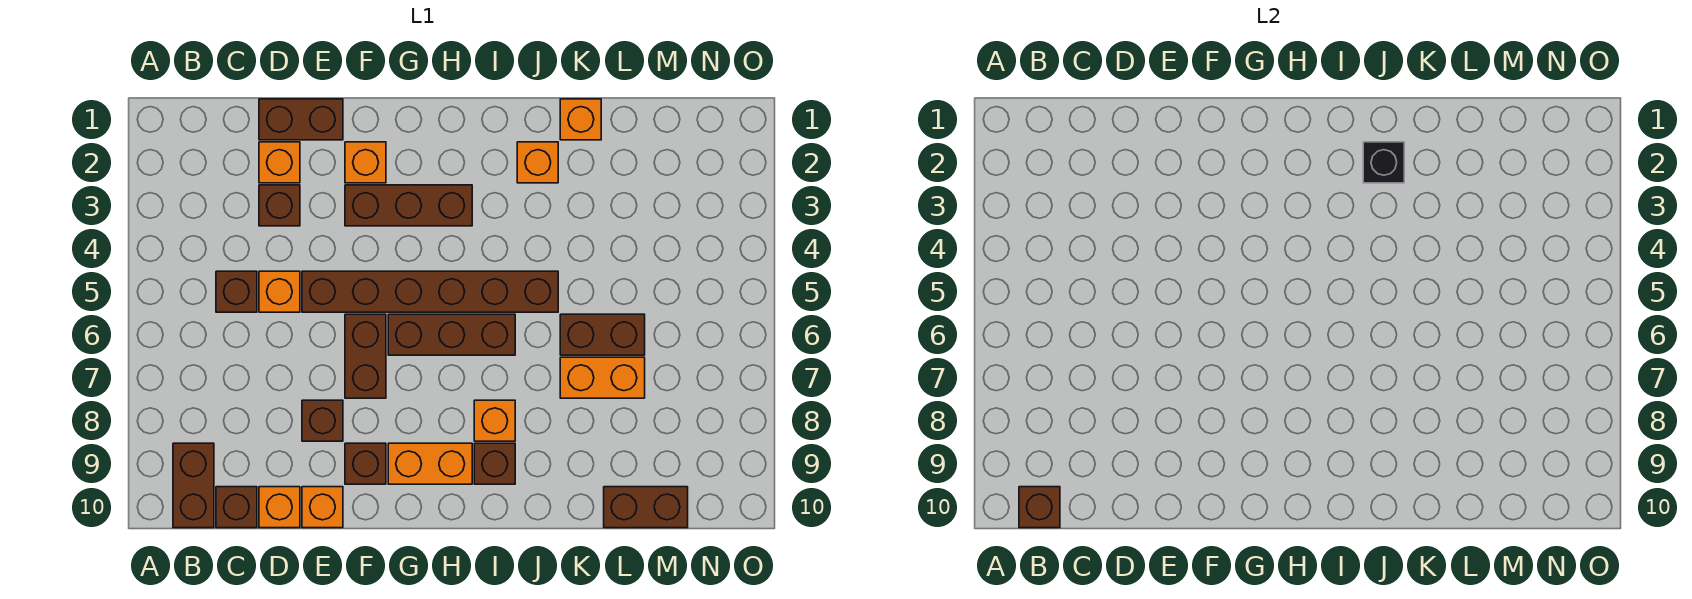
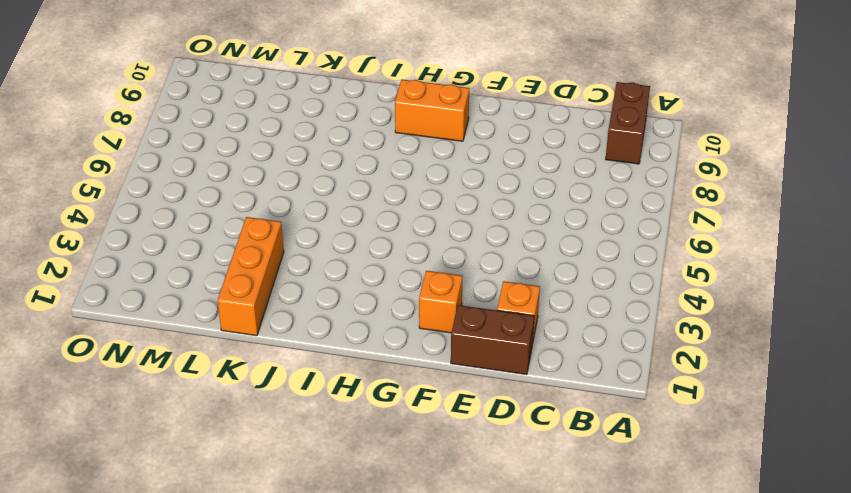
orange 1x3 brick [217,217,284,336] -> orange 1x1 brick [560,99,601,140]
none -> brown 1x1 brick [216,271,257,312]
none -> brown 1x1 brick [216,487,257,528]
none -> brown 1x1 brick [259,185,300,226]

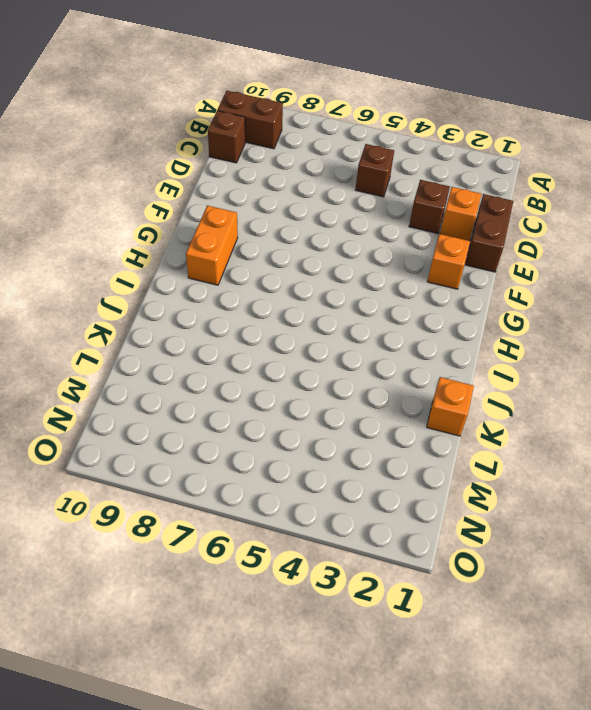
none -> orange 1x1 brick [259,271,300,312]
none -> orange 1x1 brick [259,487,300,528]
none -> brown 1x6 brick [302,271,558,312]

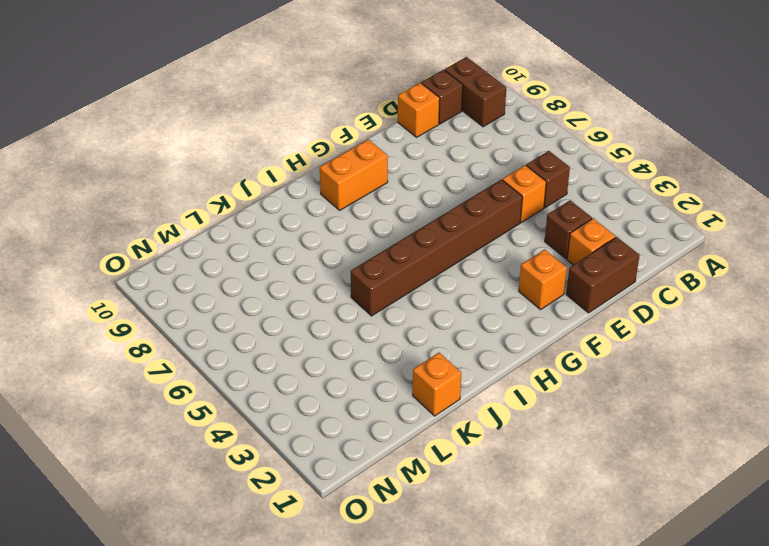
none -> brown 1x1 brick [302,400,343,441]
none -> orange 1x1 brick [302,487,343,528]
none -> brown 1x3 brick [345,185,472,226]

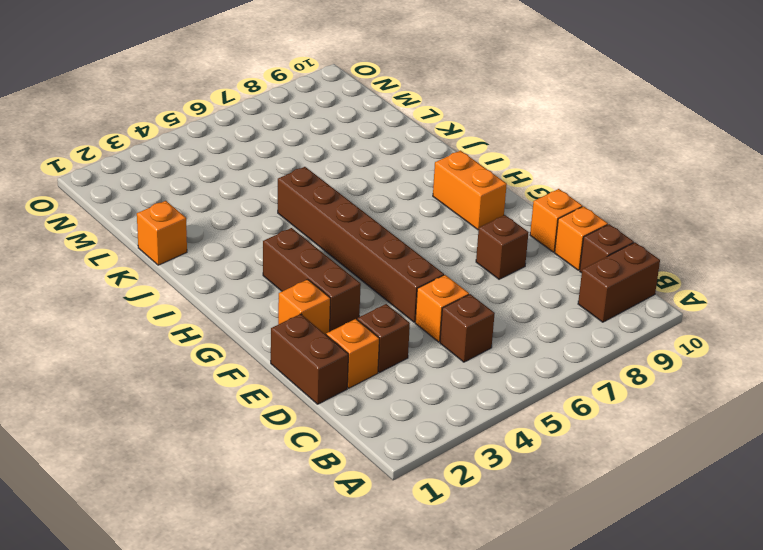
none -> brown 1x2 brick [345,314,386,398]
none -> brown 1x1 brick [345,443,386,484]
none -> brown 1x3 brick [388,314,515,355]

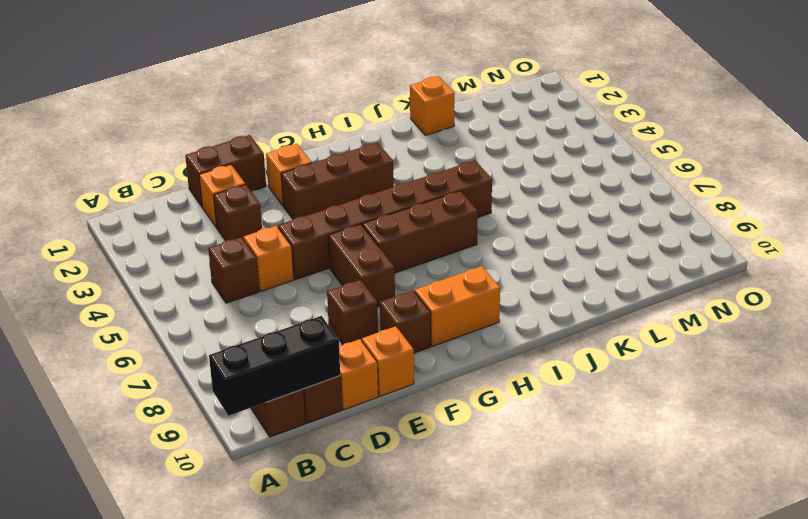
black 1x3 brick [209,316,340,416] -> brown 1x1 brick [1019,487,1060,528]
none -> orange 1x1 brick [474,400,515,441]
none -> brown 1x1 brick [474,443,515,484]
none -> orange 1x1 brick [517,142,558,183]

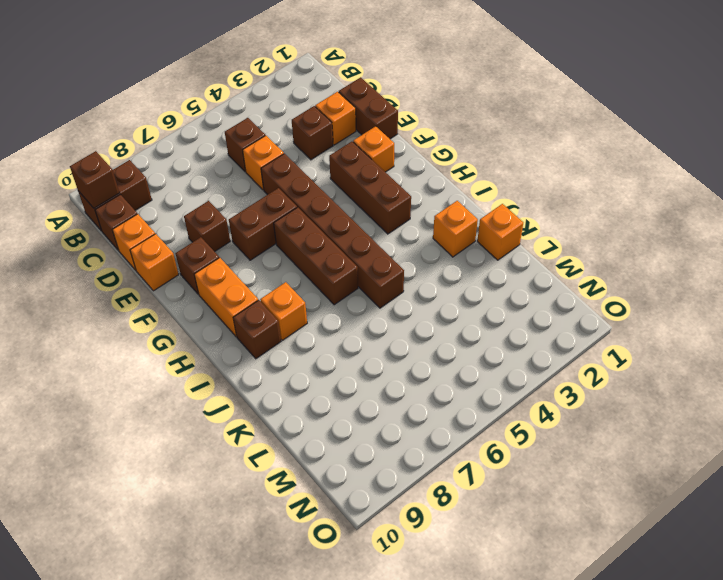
none -> brown 1x2 brick [560,314,645,355]
none -> orange 1x2 brick [560,357,645,398]
none -> brown 1x2 brick [604,487,688,528]

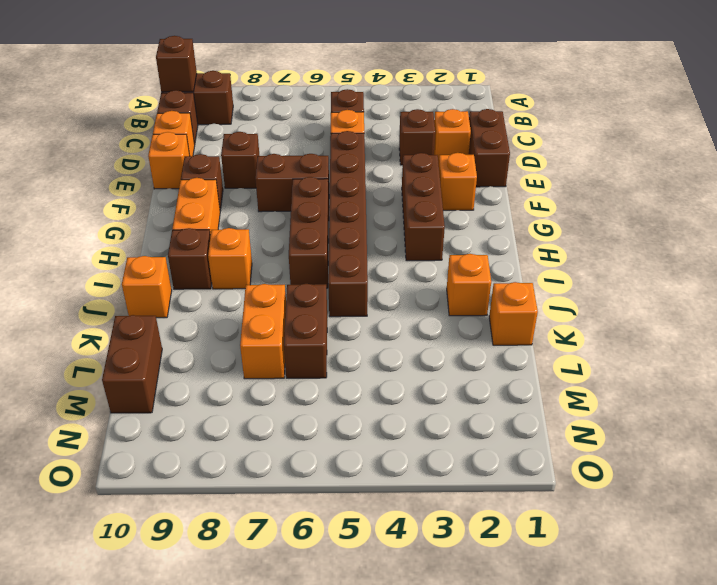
orange 1x1 brick [122,256,172,318] -> none
none -> black 1x1 brick [1363,142,1404,183]

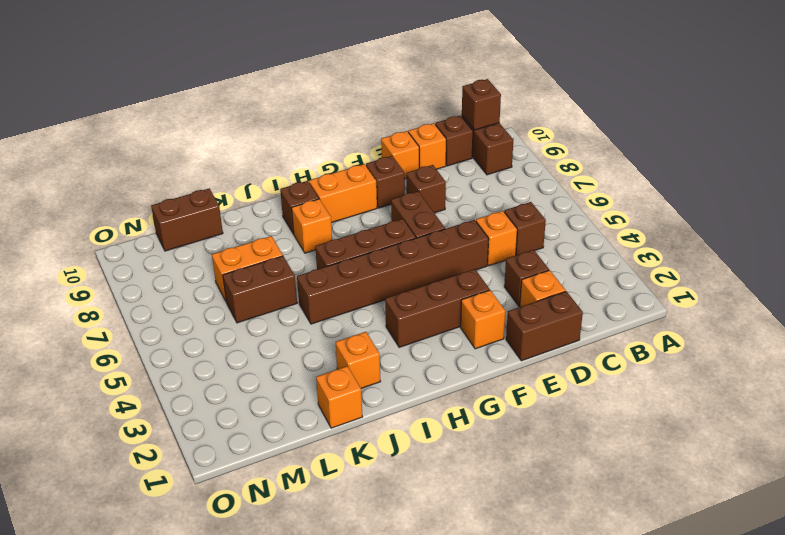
none -> black 1x1 brick [1363,142,1404,183]

